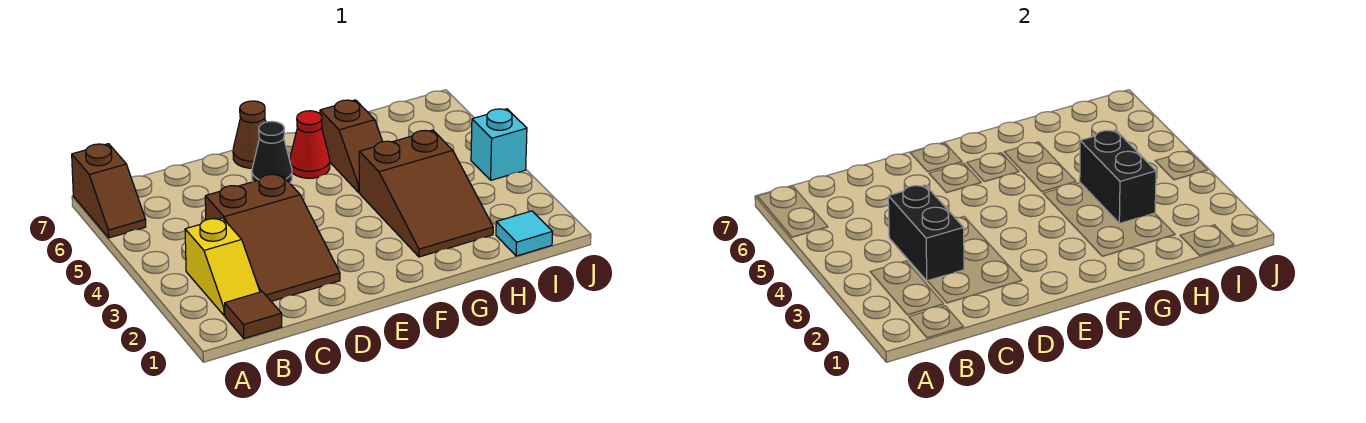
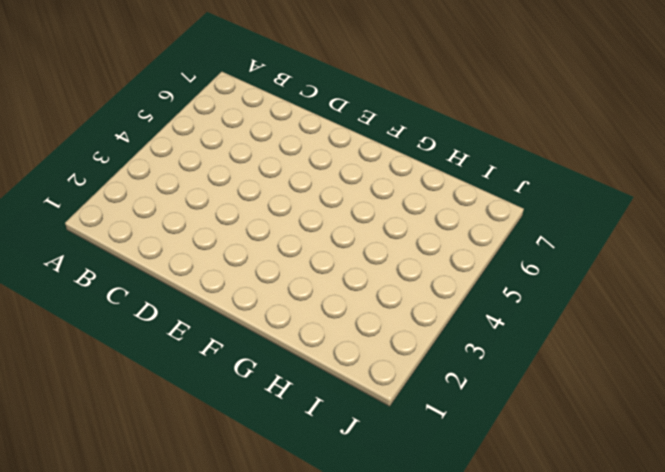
none -> brown 1x2 slope [72,144,146,238]
none -> brown 1x1 tile [225,292,282,338]
none -> yellow 1x2 slope [185,218,260,315]

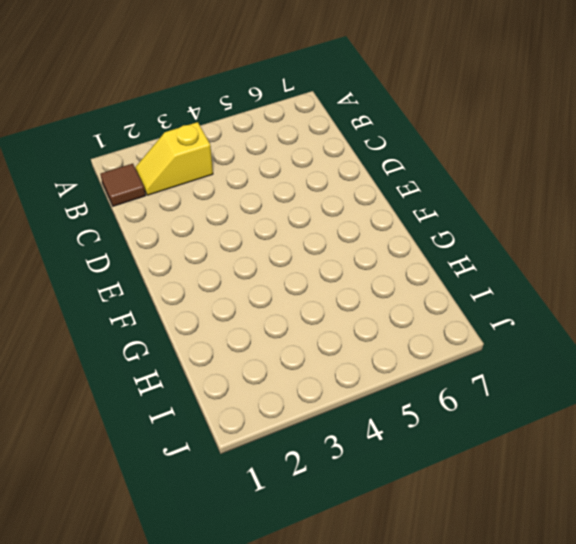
none -> brown 1x2 slope [72,144,146,238]
none -> brown 2x3 slope [205,174,340,301]
none -> black 1x1 cone [252,122,292,183]

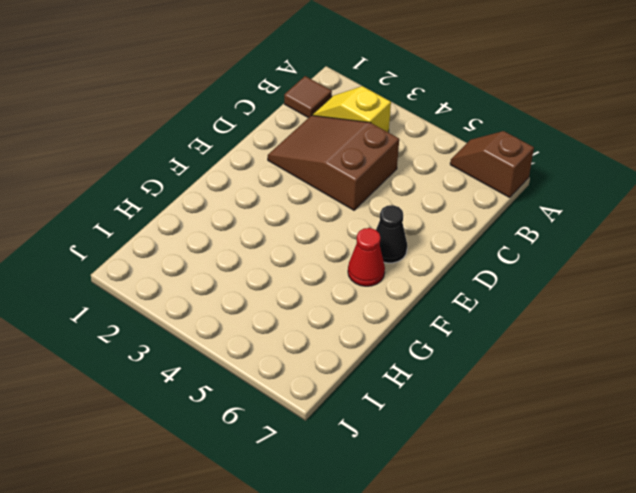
none -> brown 1x1 cone [233,101,266,168]
none -> brown 2x3 slope [359,130,493,257]
none -> brown 1x2 slope [320,100,383,192]

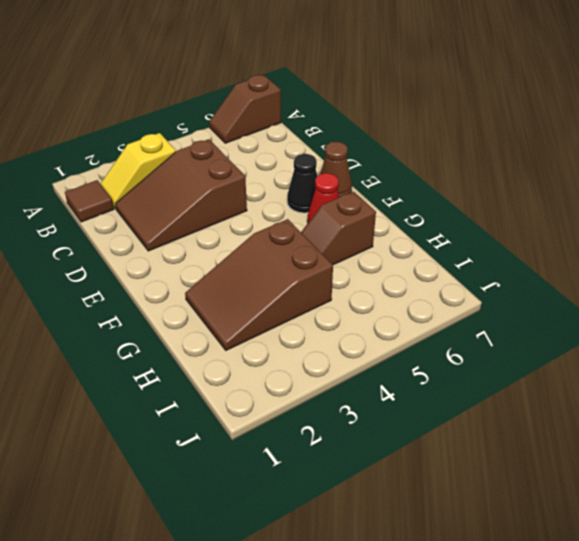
none -> cyan 1x1 tile [496,211,553,256]
none -> cyan 1x1 brick [471,109,527,180]
none -> black 1x2 brick [888,185,964,281]

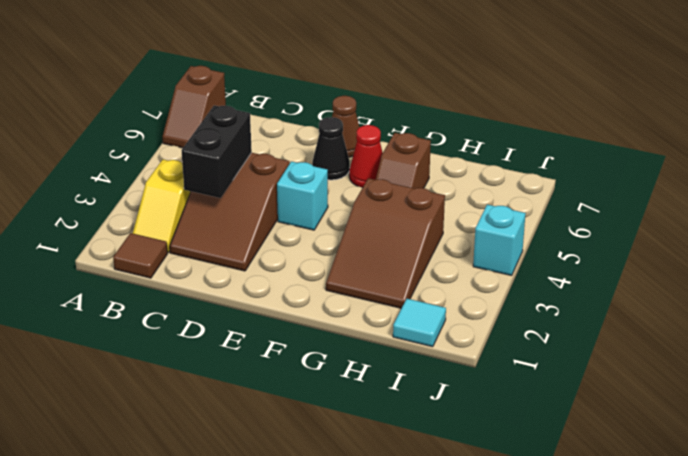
cyan 1x1 brick [277,161,328,230] -> none
none -> black 1x2 brick [1080,130,1156,223]

